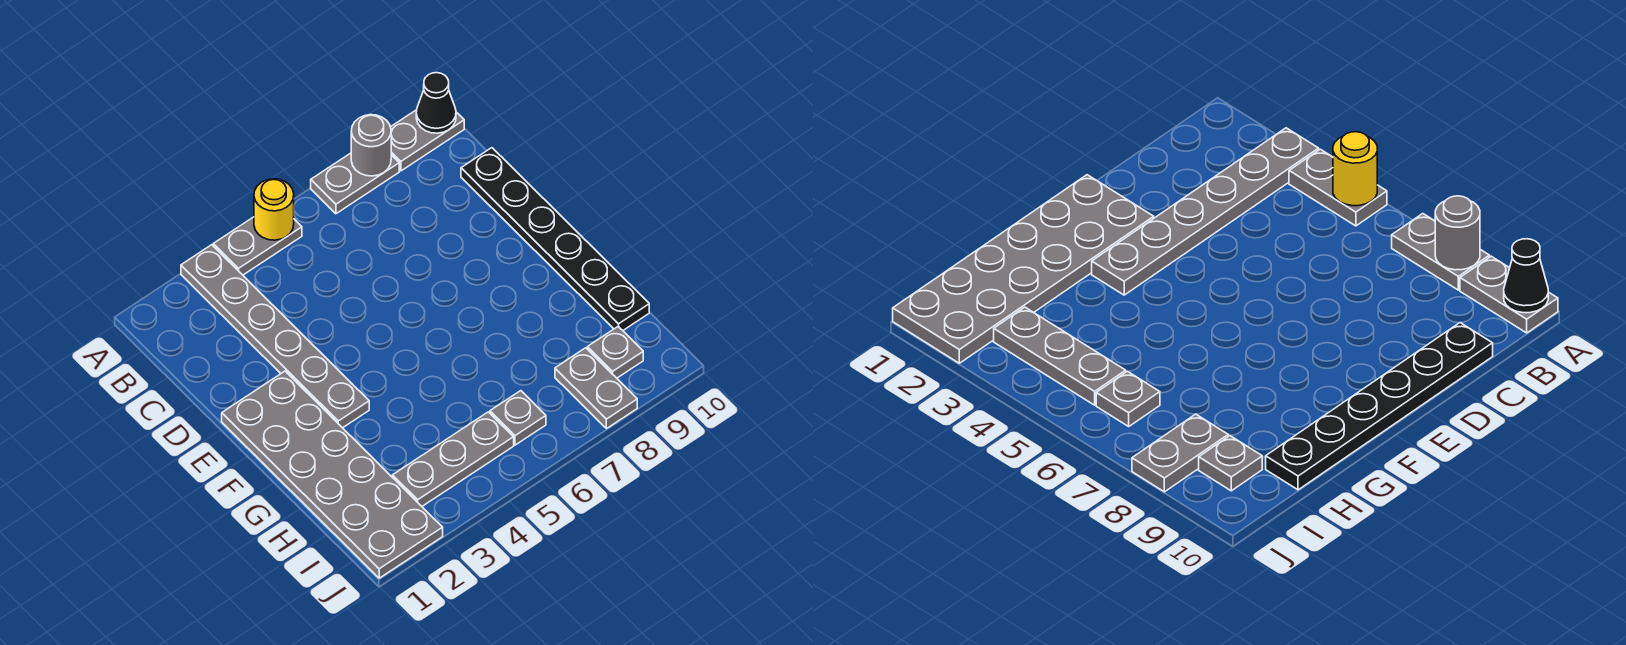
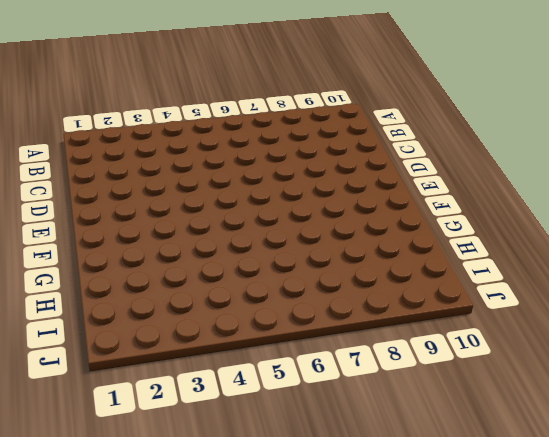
none -> grey 1x6 plate [181,245,369,428]
none -> grey 1x2 plate [213,217,302,275]
none -> grey 1x2 plate [311,153,399,214]

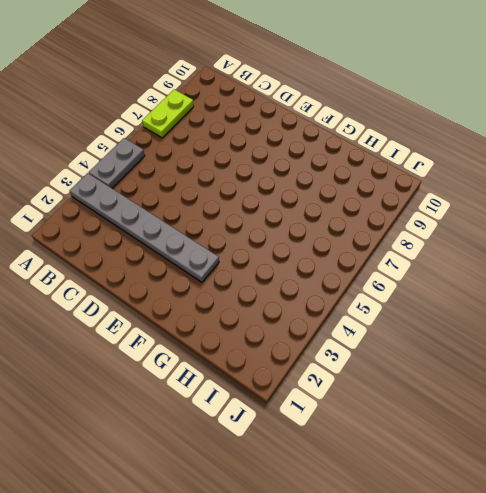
lime 1x2 plate [142,90,194,138] -> grey 1x2 plate [311,153,399,214]
none -> grey 1x2 plate [391,110,464,171]
none -> black 1x6 plate [461,148,649,330]
none -> grey 2x6 plate [222,371,443,578]

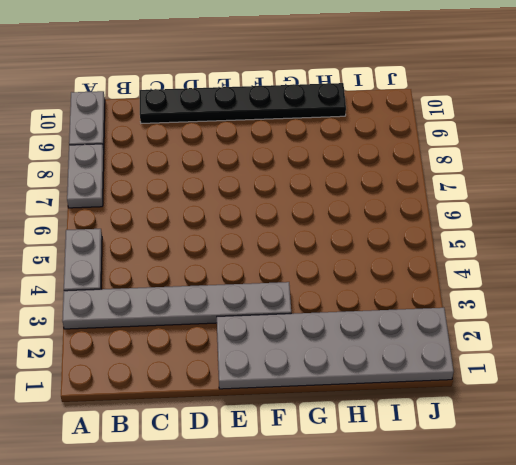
none -> grey 1x3 plate [392,412,514,506]
none -> grey 1x1 plate [490,391,546,445]
none -> grey 1x2 plate [555,348,637,429]

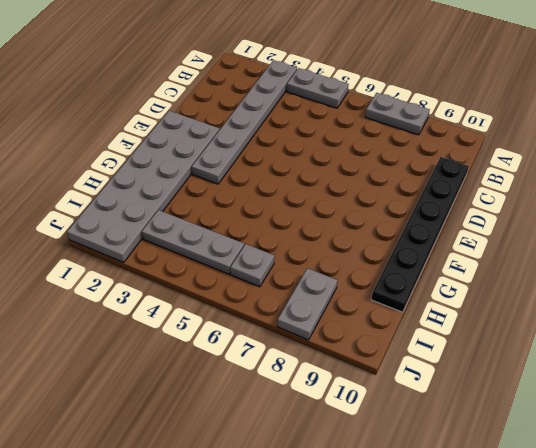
none -> grey 1x2 plate [391,110,464,171]
none -> grey 1x1 plate [587,327,643,378]
none -> yellow 1x1 round brick [254,179,294,240]

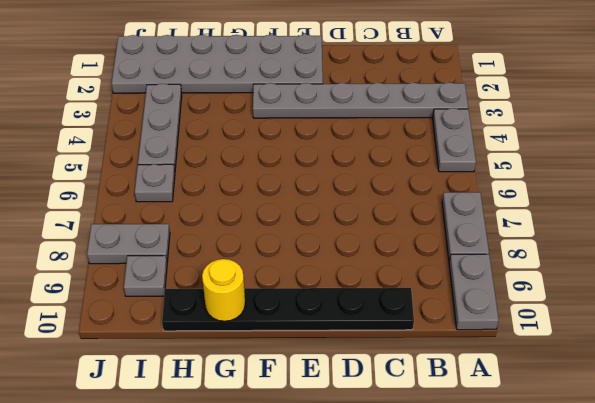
yellow 1x1 round brick [202,259,245,321] -> yellow 1x1 round brick moved to [254,179,294,240]
none -> grey 1x1 round brick [351,115,391,176]
none -> black 1x1 cone [416,73,456,133]

